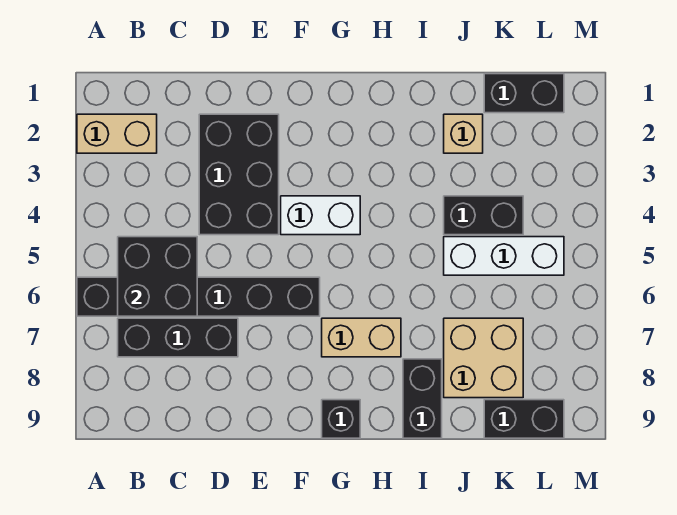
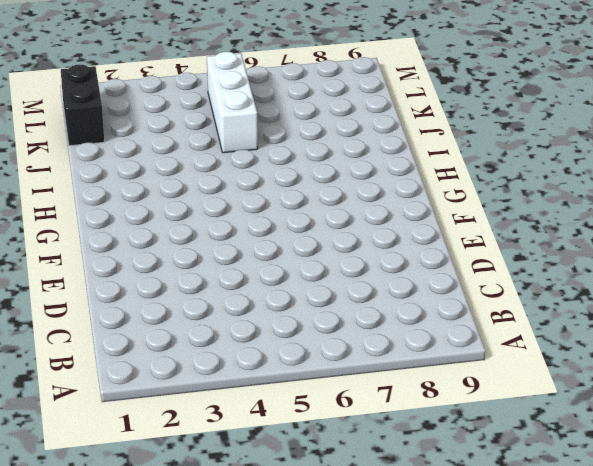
none -> tan 1x2 brick [77,114,157,153]
none -> black 1x6 brick [77,277,320,316]
none -> black 1x3 brick [118,318,238,357]

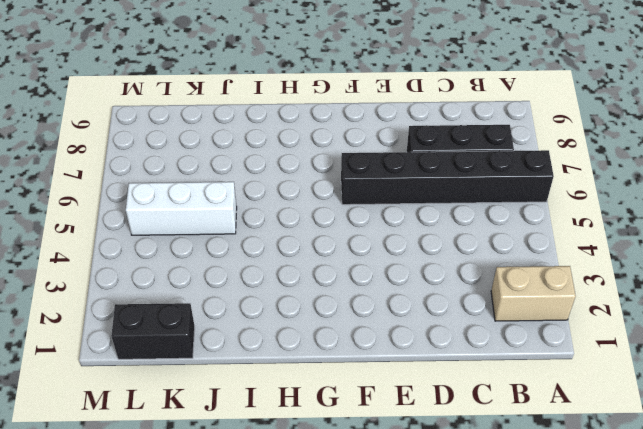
none -> black 2x3 brick [199,114,279,235]
none -> white 1x2 brick [281,196,360,235]
none -> tan 1x2 brick [322,318,401,357]

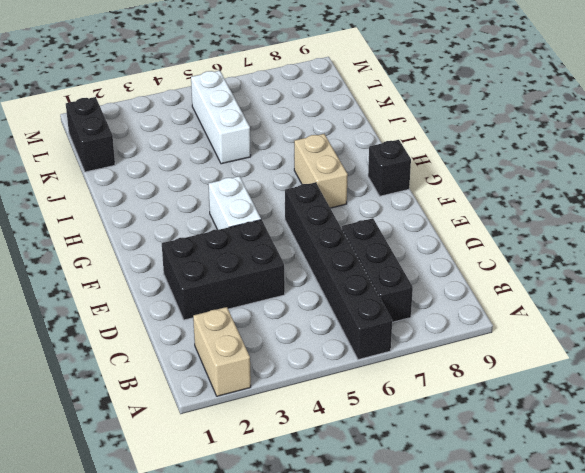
none -> black 1x2 brick [403,359,442,438]
none -> tan 1x1 brick [444,114,483,153]
none -> black 1x2 brick [444,196,523,235]

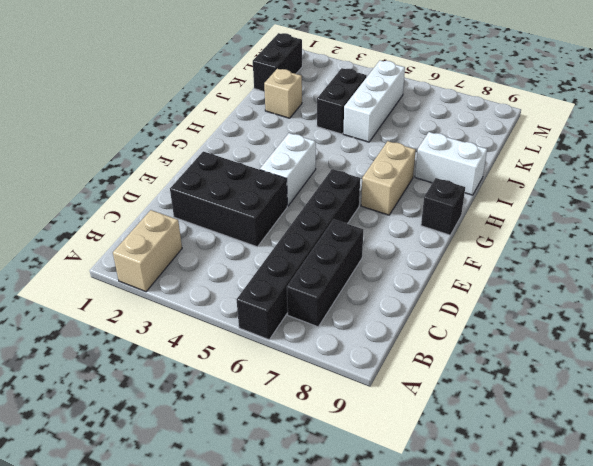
white 1x2 brick [415,132,487,195] -> black 1x2 brick [403,359,442,438]
none -> tan 2x2 brick [444,318,523,398]
none -> black 1x2 brick [484,400,564,438]
none -> black 2x2 brick [118,237,197,316]

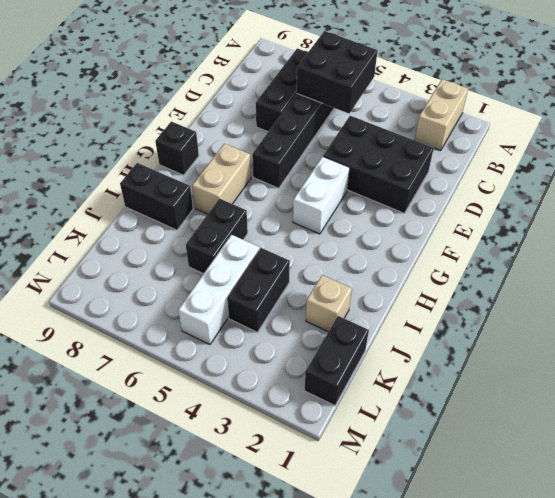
black 1x2 brick [186,199,248,274] -> black 1x2 brick moved to [484,400,564,438]
none -> tan 2x2 brick [444,318,523,398]

